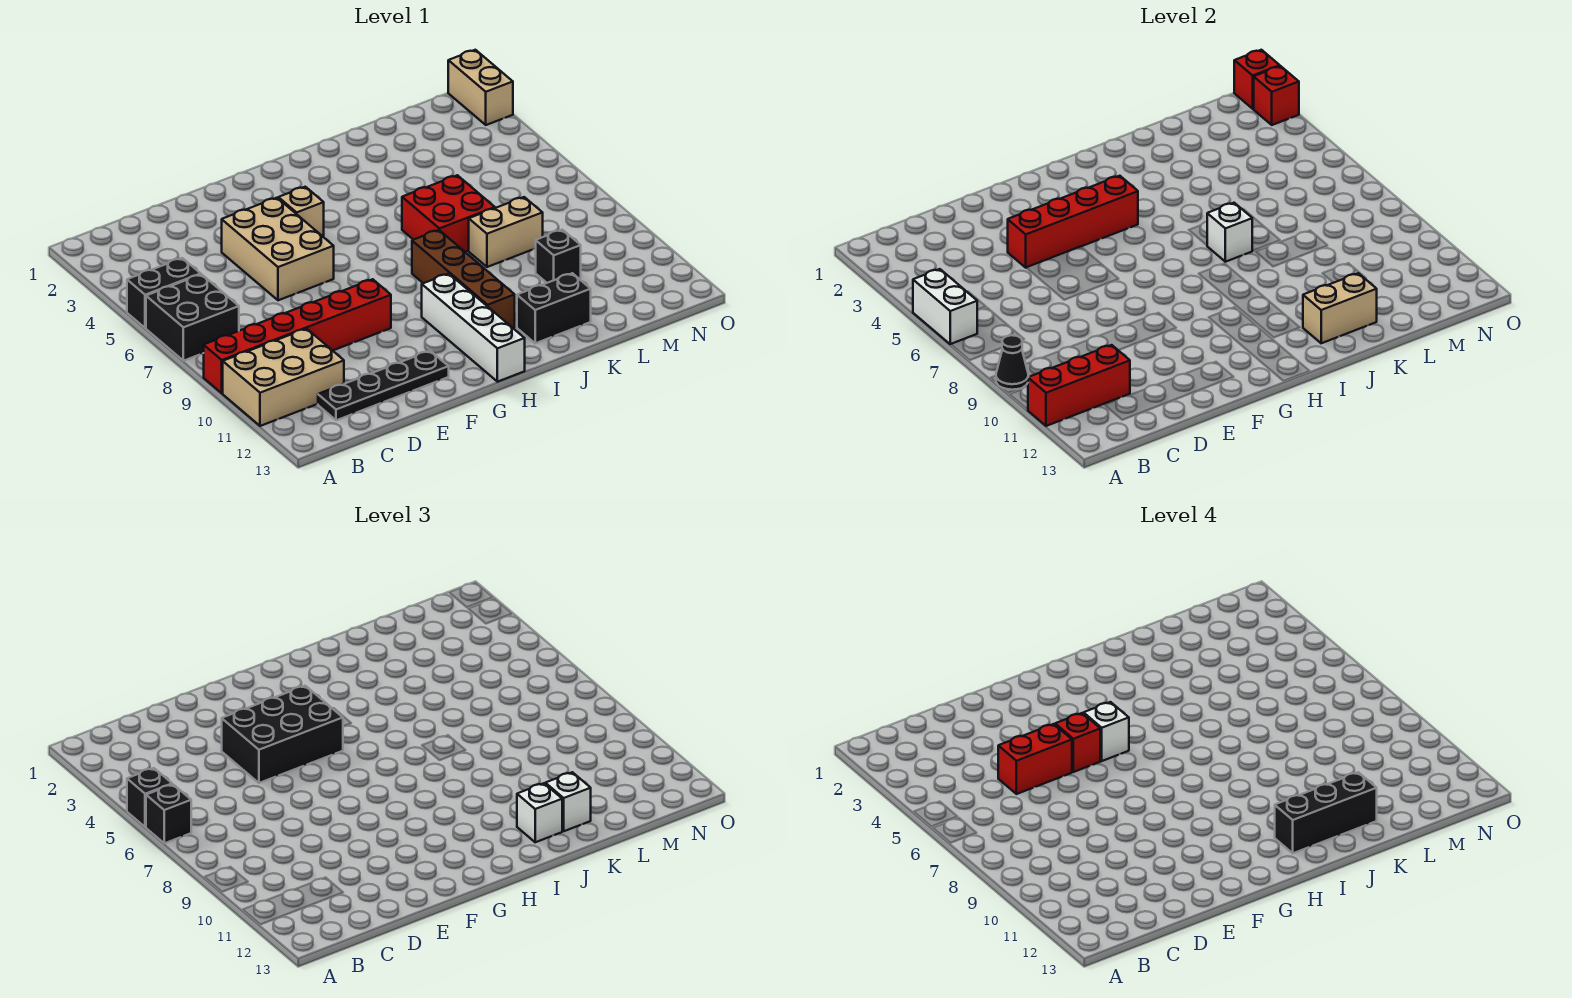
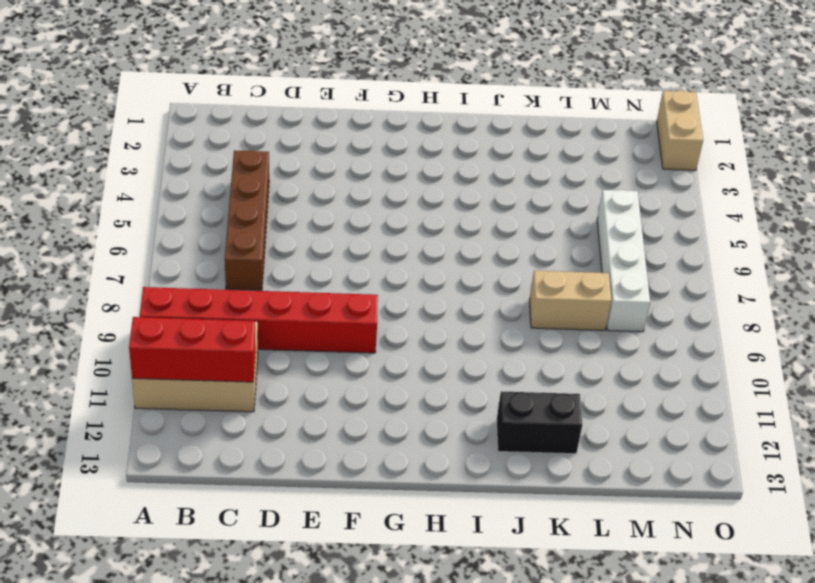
brown 1x4 brick [225,150,269,290] -> brown 1x4 brick moved to [412,230,515,328]
white 1x4 brick [597,190,650,332] -> white 1x4 brick moved to [422,274,525,382]
none -> black 1x2 brick [127,258,201,328]
none -> black 2x2 brick [146,274,239,361]
none -> black 1x4 plate [318,351,449,420]
none -> tan 2x3 brick [222,198,334,300]

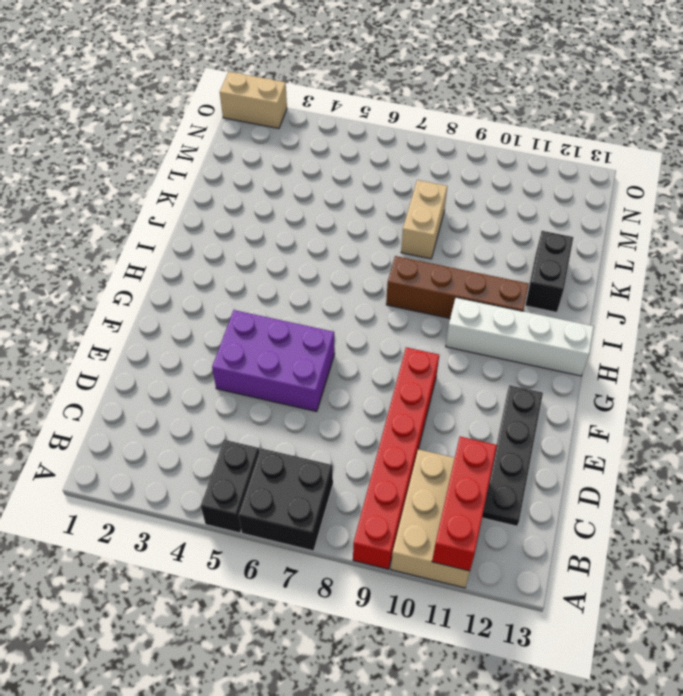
purple 2x3 brick [212,310,335,412] -> tan 2x3 brick [222,198,334,300]
none -> tan 1x1 brick [278,187,324,236]
none -> red 2x2 brick [402,175,495,252]
none -> black 1x1 brick [535,230,581,283]
none -> white 1x2 brick [913,269,977,344]

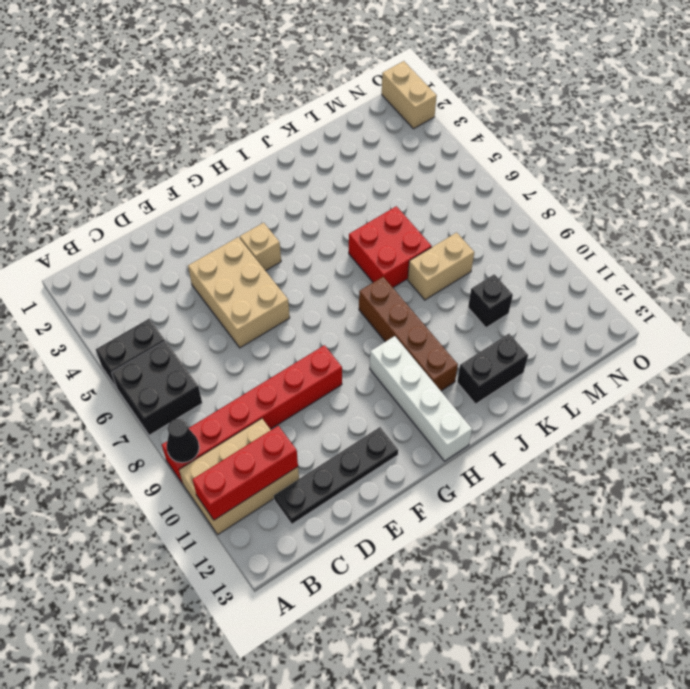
none -> white 1x2 brick [913,269,977,344]
none -> red 1x4 brick [1008,176,1138,268]
none -> white 1x1 brick [1207,203,1252,262]
none -> tan 1x2 brick [1303,273,1377,343]

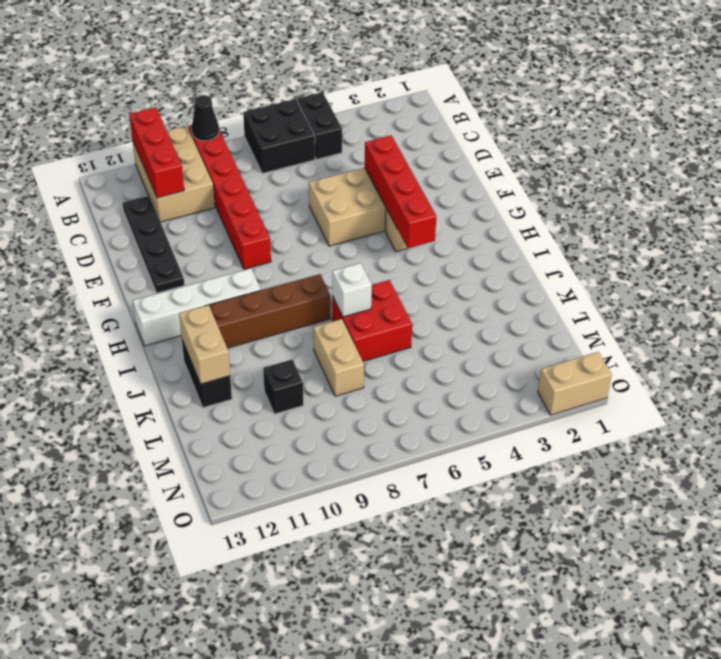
none -> white 1x2 brick [913,269,977,344]
none -> red 1x1 brick [1234,50,1280,109]
none -> red 1x1 brick [1254,66,1299,125]
none -> black 1x1 brick [127,768,172,827]

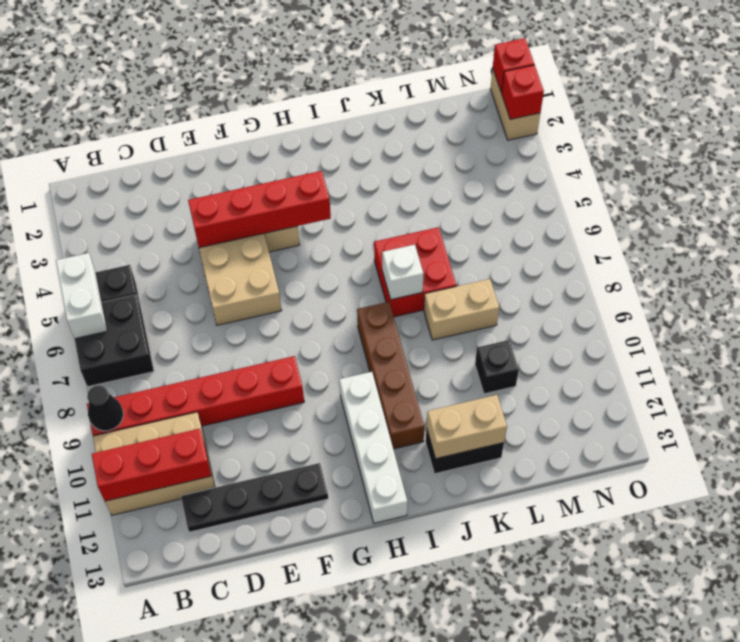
none -> black 1x1 brick [127,768,172,827]
none -> black 1x1 brick [146,784,191,843]
none -> black 2x3 brick [222,686,343,783]
none -> white 1x1 brick [517,783,562,842]

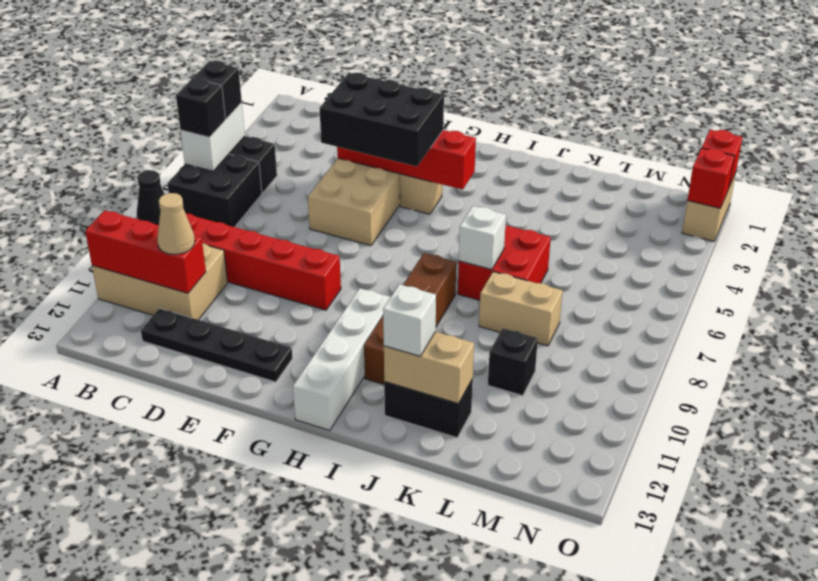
tan 1x1 cone [157,193,195,254] -> none
none -> white 1x1 brick [545,772,591,831]
none -> red 1x2 brick [998,724,1072,794]
none -> red 1x1 brick [1055,713,1100,772]
none -> white 1x1 brick [1084,702,1129,761]

